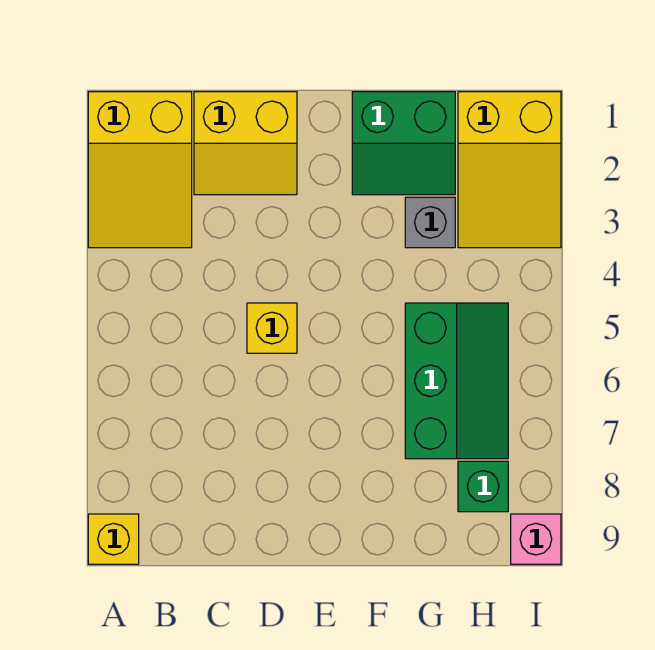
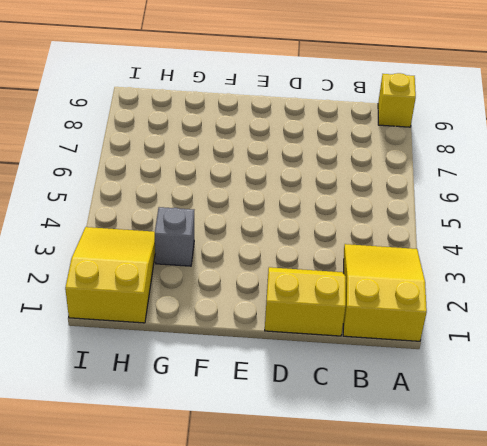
none -> yellow 1x1 brick [247,303,297,353]
none -> green 2x2 slope [352,92,455,195]

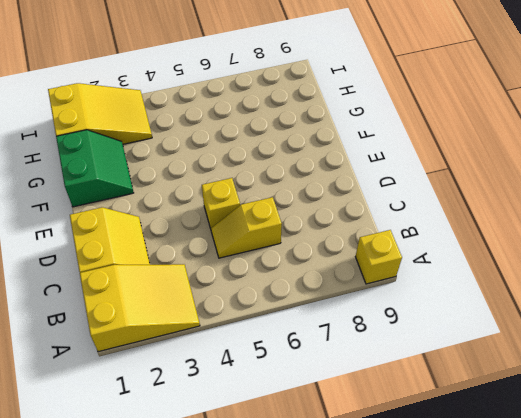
yellow 1x2 slope [211,197,282,258] -> none
none -> grey 1x1 brick [405,197,455,248]
none -> green 2x3 slope [405,303,508,459]

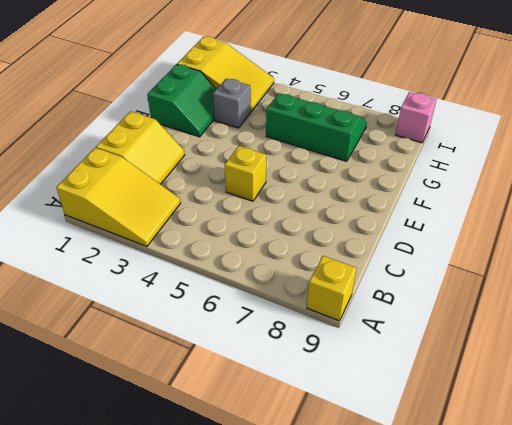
none -> green 1x1 brick [458,461,508,512]

